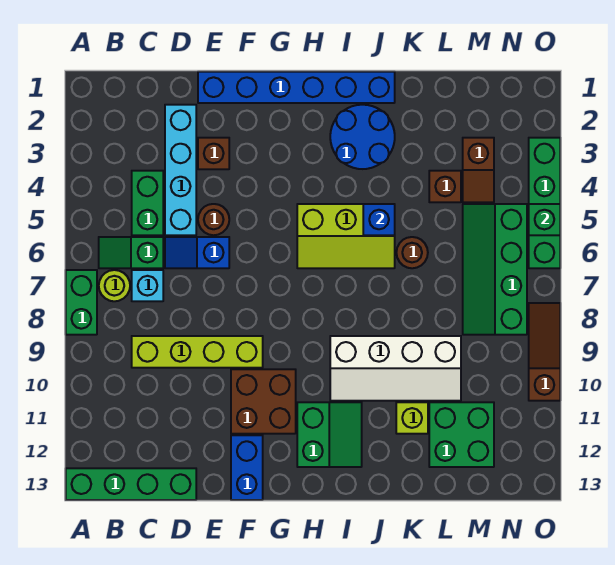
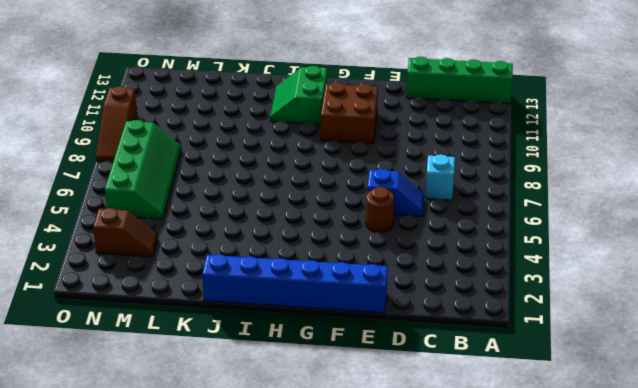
brown 1x2 slope [93,208,158,257] -> brown 1x2 slope turned to [463,138,494,202]
none -> green 1x2 brick [66,270,97,335]
none -> green 1x2 slope [99,237,163,268]
none -> lime 1x1 round brick [99,270,130,301]

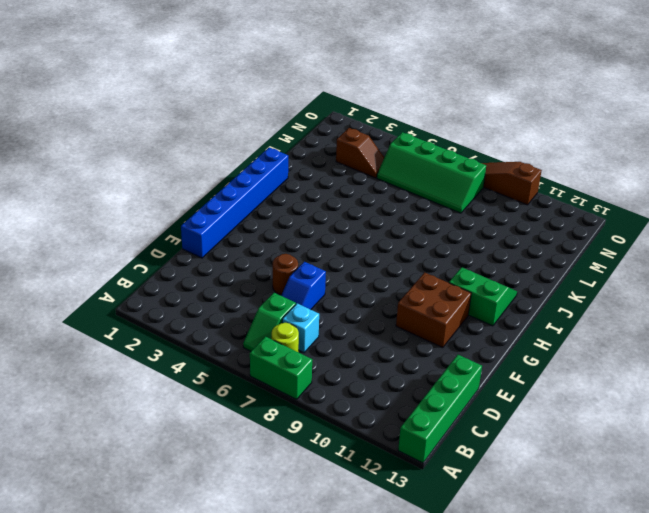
none -> green 1x2 brick [132,171,163,235]
none -> lime 1x4 brick [132,336,263,368]
none -> cyan 1x4 brick [165,105,196,235]

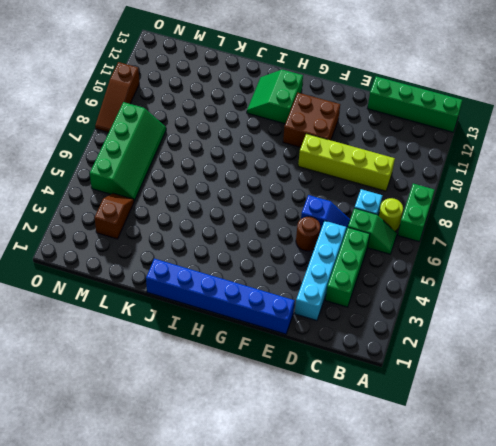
green 1x3 brick [325,228,370,307] -> green 1x2 brick [132,171,163,235]
none -> brown 1x1 brick [198,138,229,169]
none -> blue 1x2 brick [231,435,263,500]
none -> lime 2x3 slope [297,204,395,268]

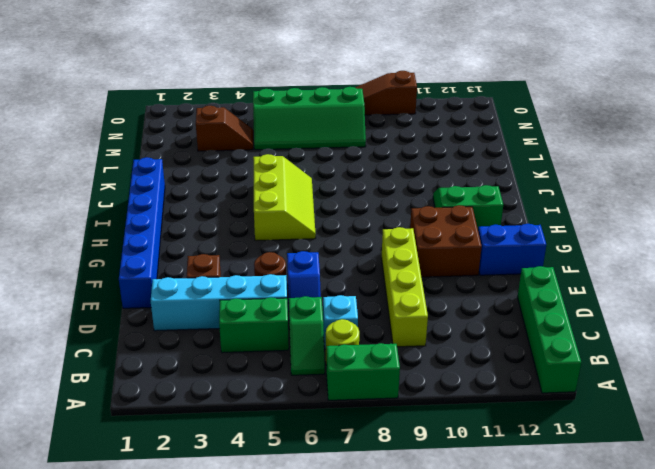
none -> blue 2x2 round brick [330,105,395,169]
none -> white 2x4 slope [330,336,461,401]
none -> brown 1x1 round brick [396,237,428,268]

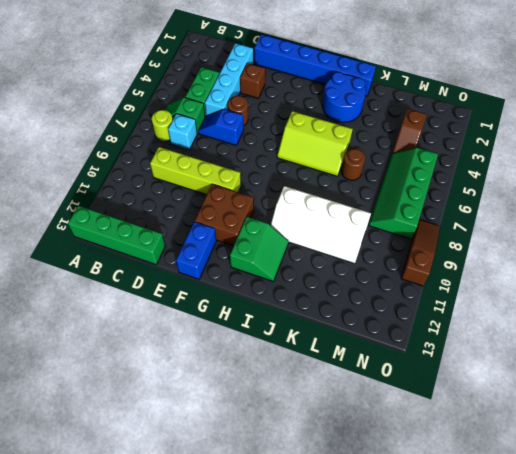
none -> green 1x2 brick [66,270,97,335]
none -> lime 1x1 brick [396,402,428,434]
none -> brown 1x1 brick [429,171,461,202]

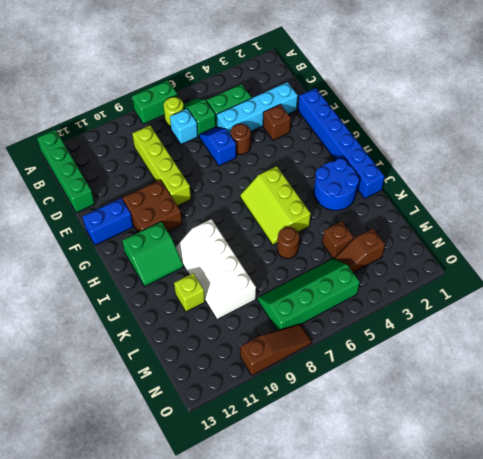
none -> green 2x2 brick [429,402,494,467]
none -> green 1x4 brick [529,138,560,268]
none -> blue 1x1 brick [363,204,395,235]

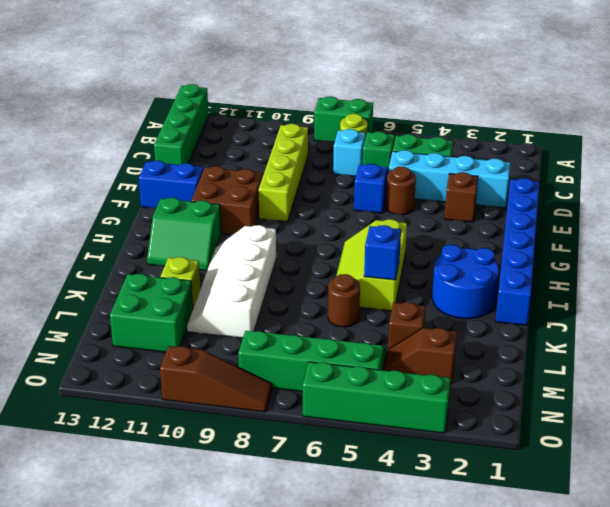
none -> green 1x1 brick [529,204,560,235]

